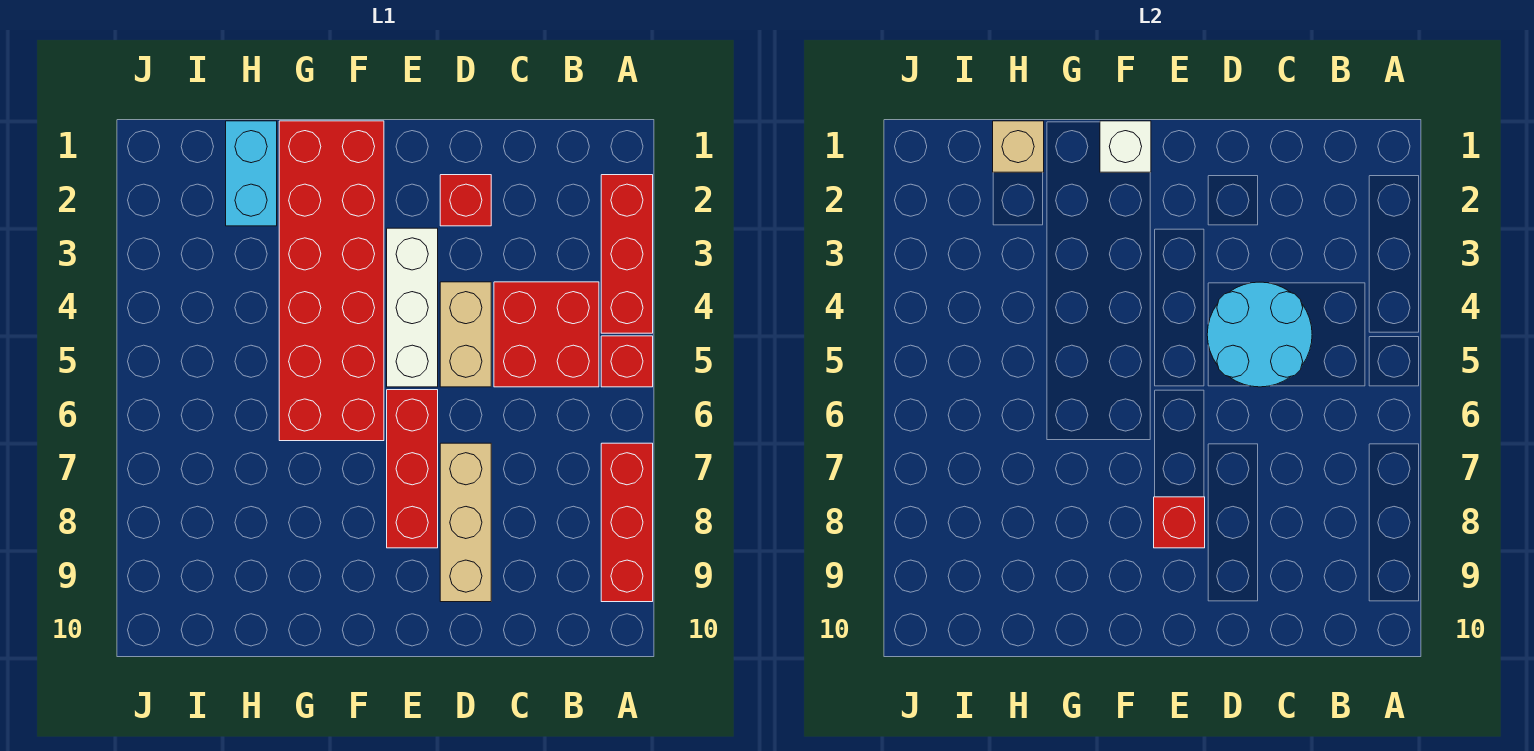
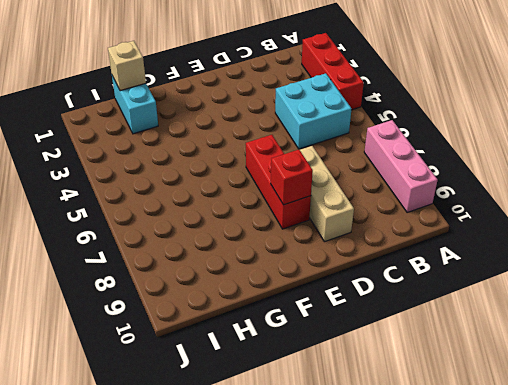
pink 1x3 brick [364,120,438,213] -> red 1x3 brick [601,443,653,602]
cyan 2x2 brick [275,73,351,149] -> red 2x2 brick [494,282,599,387]
none -> red 1x1 brick [601,336,653,387]
none -> red 1x1 brick [440,175,491,226]
none -> tan 1x2 brick [440,282,491,387]

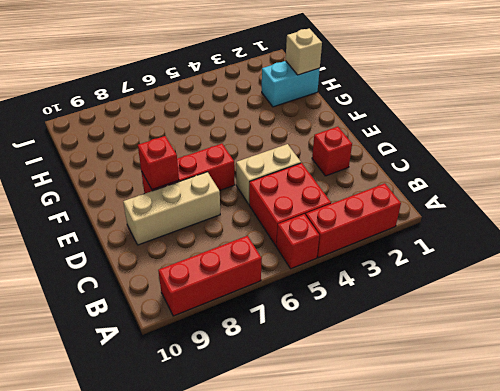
none -> white 1x3 brick [387,228,438,387]
none -> red 2x6 brick [279,121,384,441]
none -> cyan 2x2 round brick [1207,282,1312,387]

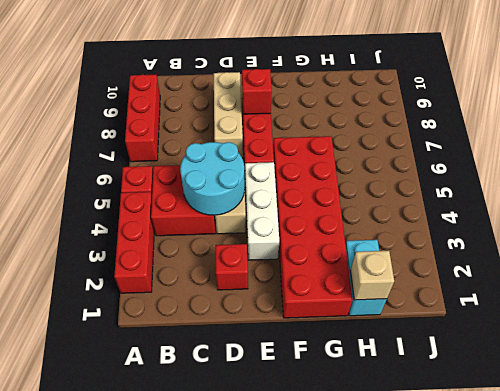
none -> white 1x1 brick [1100,121,1151,172]

